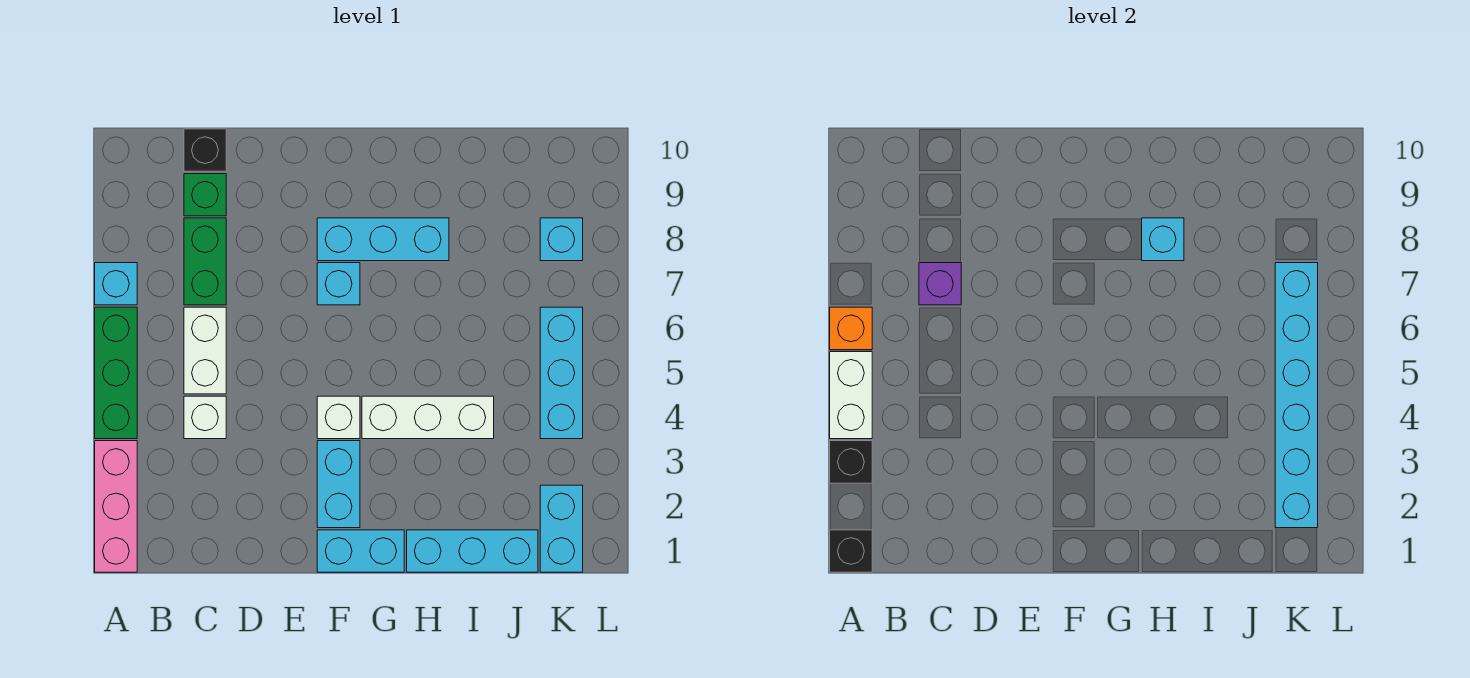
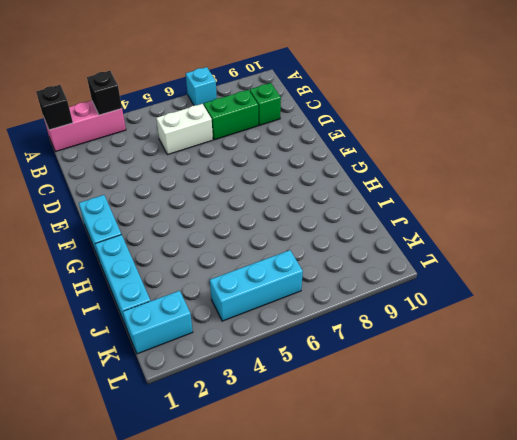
none -> green 1x3 brick [95,307,137,439]
none -> white 1x1 brick [184,396,226,439]
none -> black 1x1 brick [184,129,226,171]

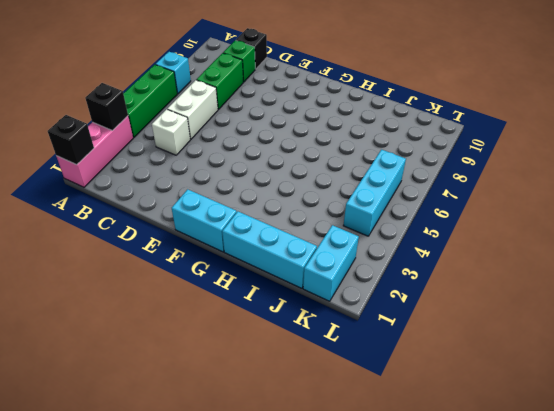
none -> cyan 1x2 brick [317,441,360,528]
none -> white 1x1 brick [317,396,360,439]
none -> cyan 1x1 brick [317,263,360,305]

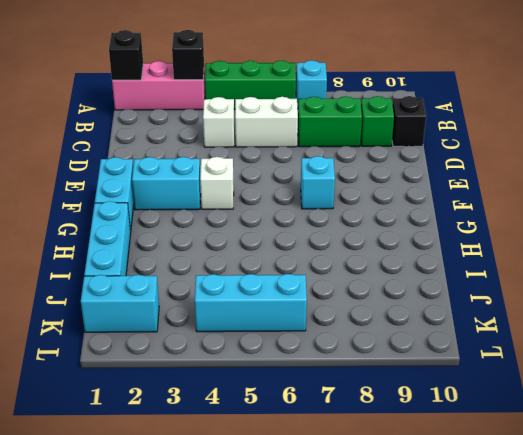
none -> cyan 1x3 brick [317,218,449,261]
none -> white 1x3 brick [362,396,494,439]
none -> cyan 1x1 brick [540,218,583,261]

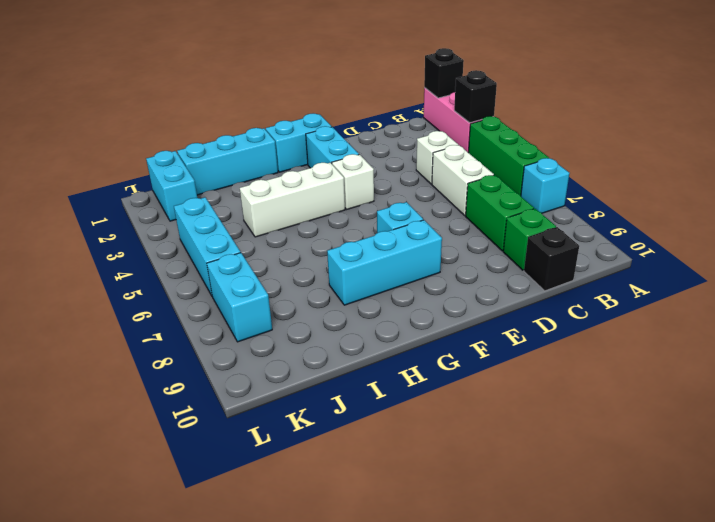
cyan 1x2 brick [207,253,272,342] -> cyan 1x1 brick [540,218,583,261]
none -> white 1x2 brick [830,352,872,439]
none -> orange 1x1 brick [830,307,872,350]
none -> purple 1x1 brick [919,263,961,305]

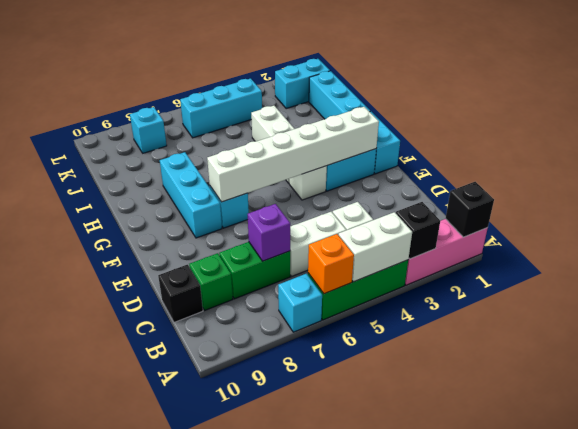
white 1x6 brick [207,107,379,202] -> none
none -> cyan 1x1 brick [1142,218,1184,261]
none -> cyan 1x6 brick [1275,263,1318,528]

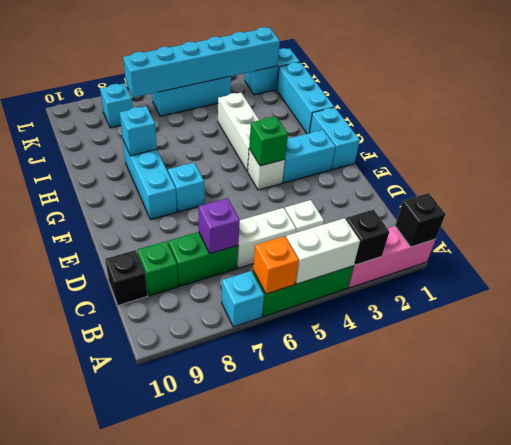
green 1x1 brick [249,116,288,166] -> none

